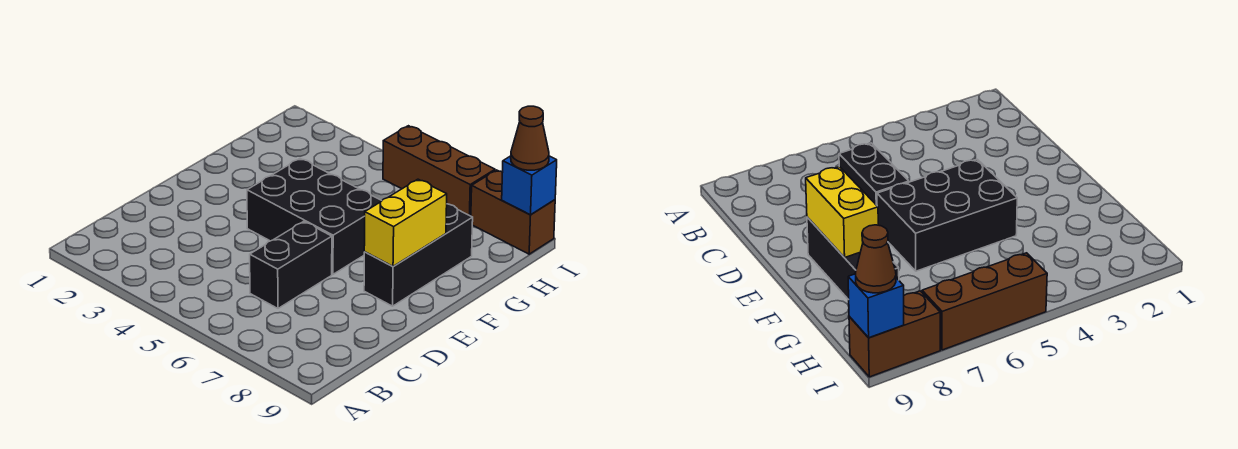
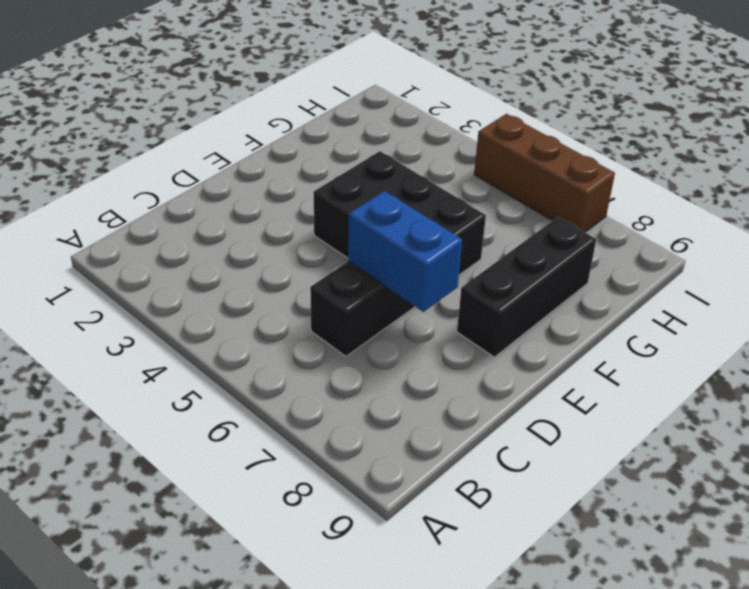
blue 1x2 brick [348,191,462,312] -> none
none -> brown 1x2 brick [471,170,555,254]
none -> yellow 1x2 brick [364,179,447,266]

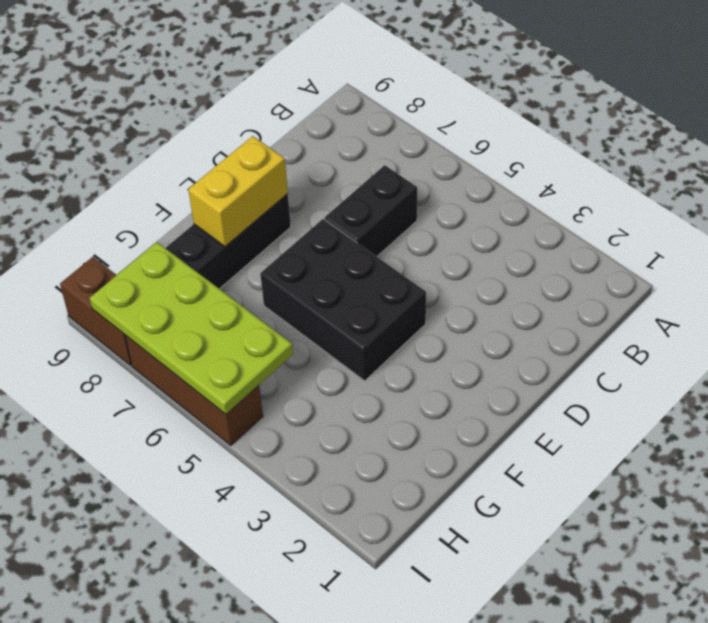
lime 2x4 plate [90,242,293,414] -> none
none -> blue 1x1 brick [502,156,557,215]
none -> brown 1x1 cone [511,106,549,170]

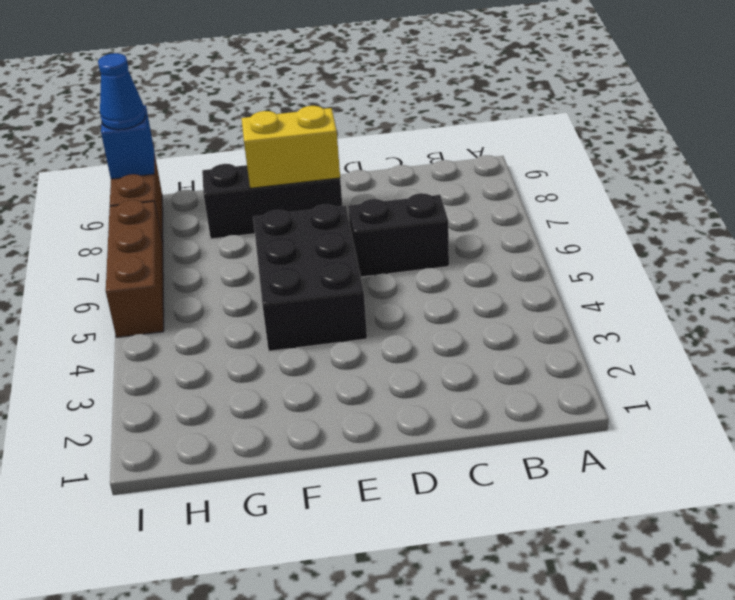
blue 1x1 cone [98,53,146,130] -> brown 1x1 cone [511,106,549,170]

